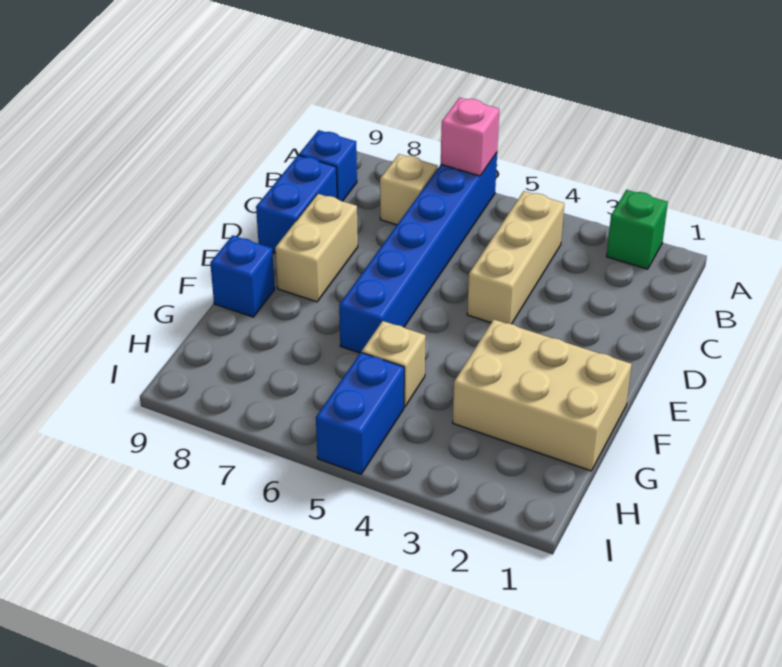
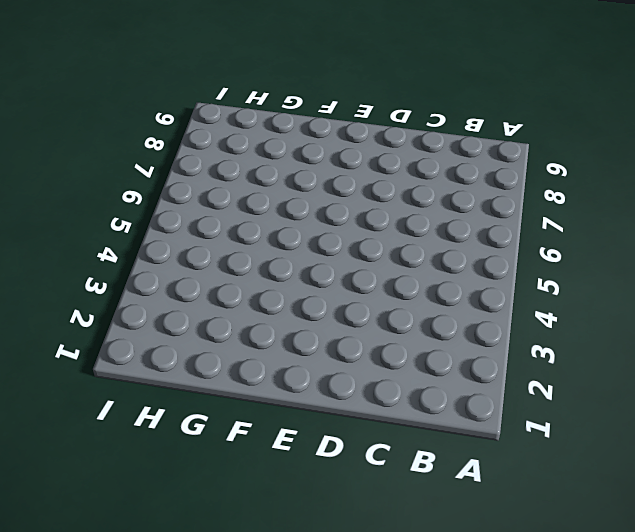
none -> green 1x1 brick [607,190,668,269]
none -> blue 1x6 brick [339,153,497,353]
none -> tan 1x3 brick [467,191,564,324]

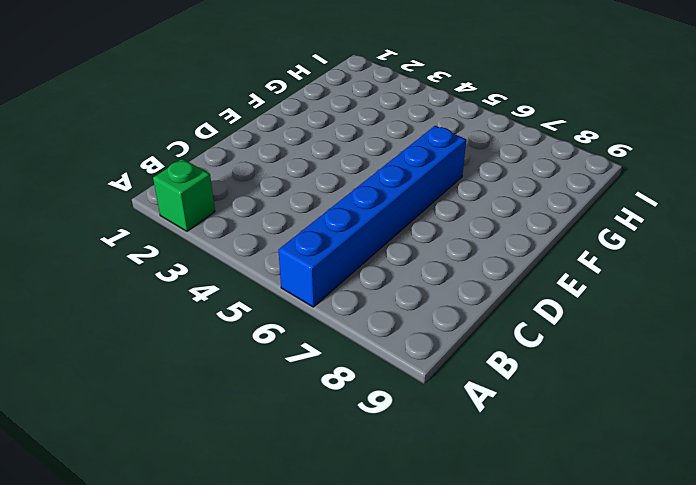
none -> tan 1x3 brick [467,191,564,324]
none -> tan 1x1 brick [380,154,438,225]
none -> blue 1x1 brick [299,130,357,201]

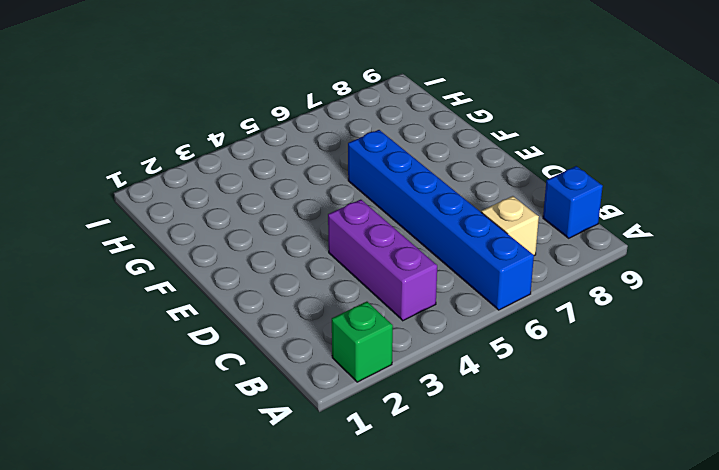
purple 1x3 brick [328,200,437,321] -> tan 1x3 brick [467,191,564,324]
none -> blue 1x2 brick [256,155,337,253]
none -> tan 1x2 brick [275,194,358,302]
none -> tan 2x3 brick [453,319,632,471]

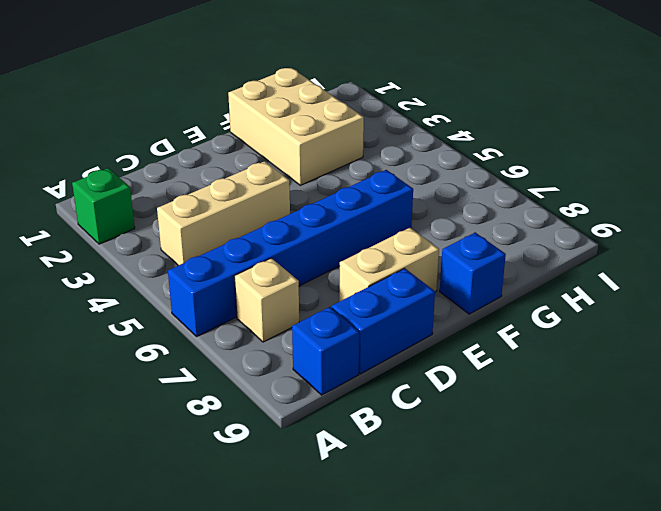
none -> tan 1x1 brick [362,321,426,407]
none -> blue 1x2 brick [316,352,404,474]
none -> pink 1x1 brick [441,97,499,176]

